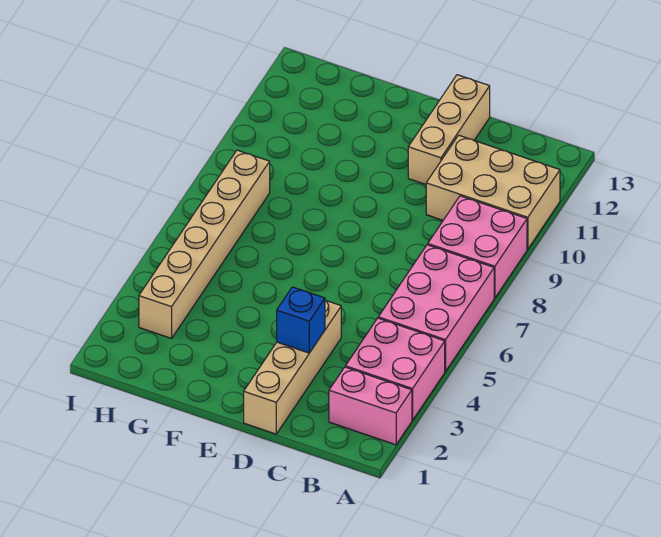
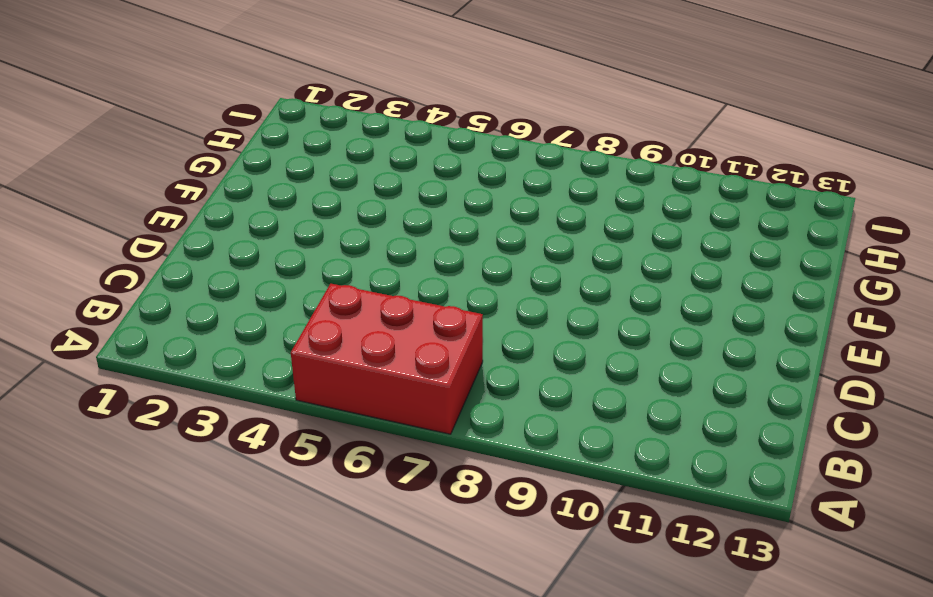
red 2x3 brick [291,284,483,434] -> pink 2x3 brick [378,245,494,371]
none -> pink 1x2 brick [329,367,412,445]
none -> pink 2x2 brick [345,318,445,420]

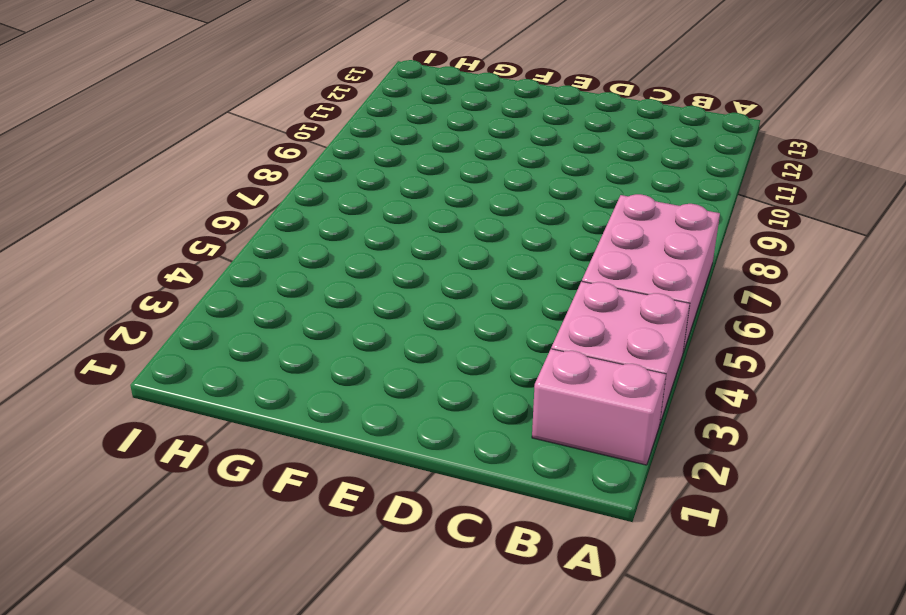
none -> pink 2x2 brick [428,196,527,298]
none -> tan 2x3 brick [426,135,560,249]

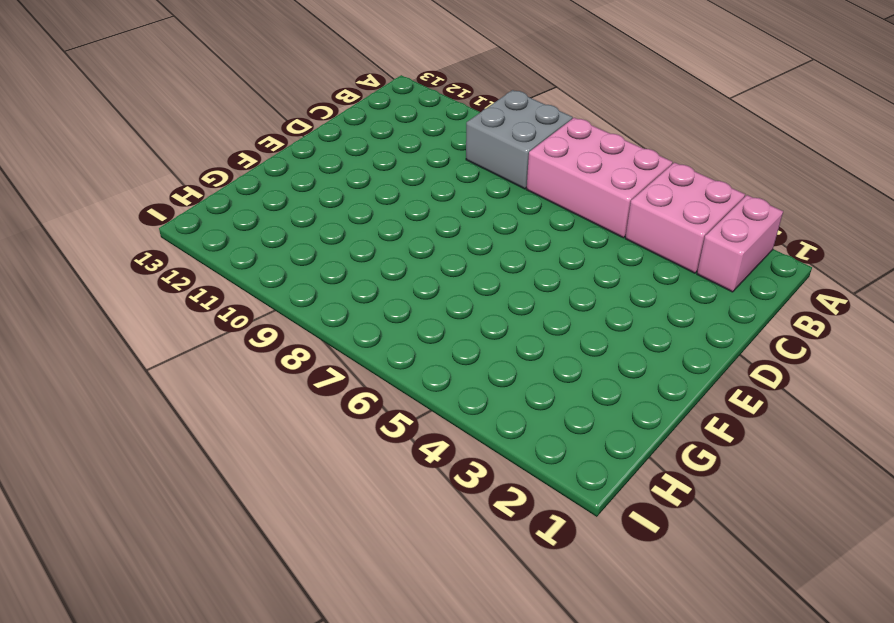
grey 2x2 brick [466,90,573,189] -> pink 2x2 brick [428,196,527,298]
none -> tan 2x3 brick [426,135,560,249]
none -> tan 1x4 brick [244,300,341,434]

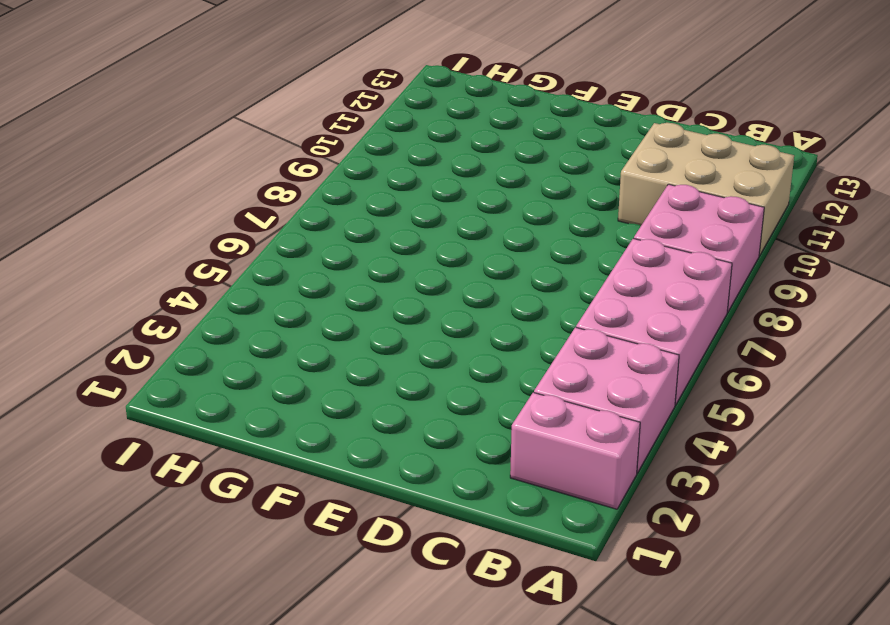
none -> tan 1x4 brick [244,300,341,434]
none -> tan 1x3 brick [408,75,490,185]

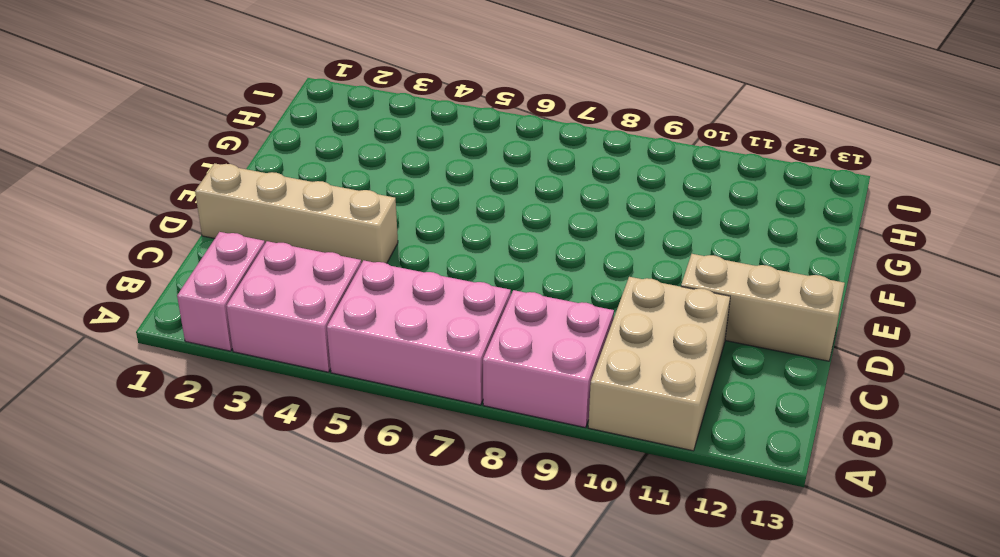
none -> tan 1x6 brick [139,150,270,338]
none -> blue 1x1 brick [277,287,325,353]

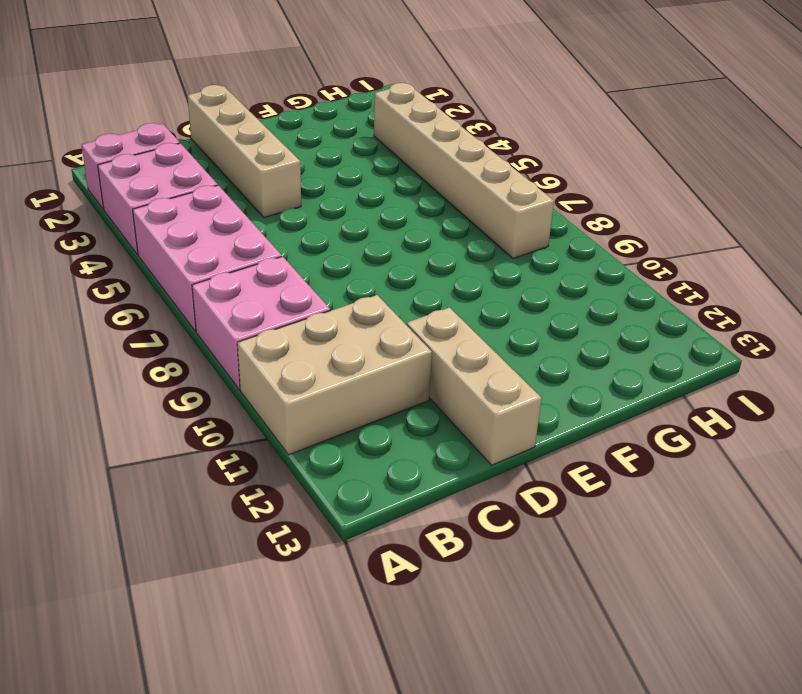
none -> blue 1x1 brick [277,287,325,353]

